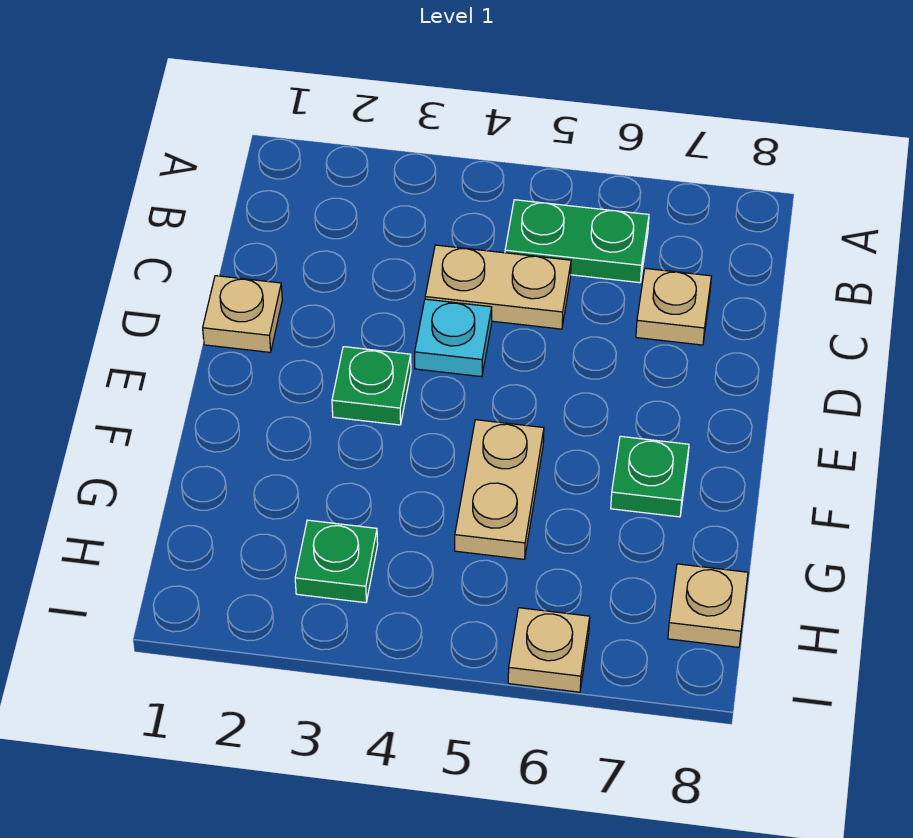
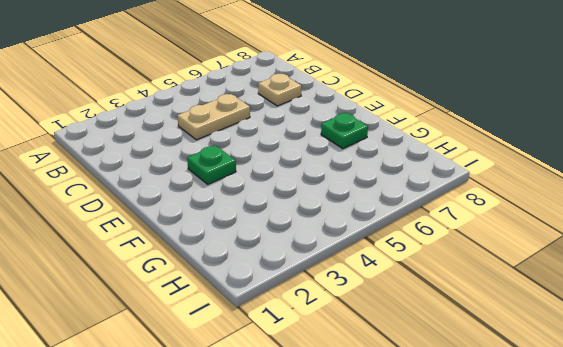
none -> green 1x2 plate [505,200,649,283]
none -> tan 1x1 plate [203,276,282,352]

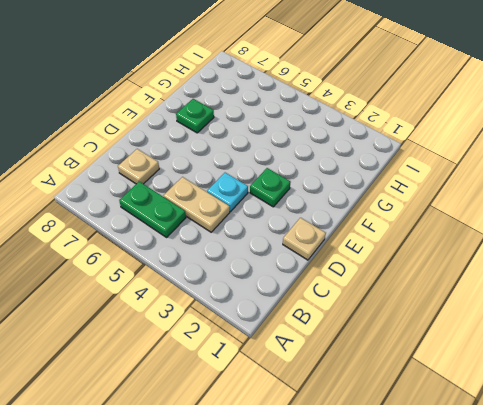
none -> tan 1x2 plate [455,420,544,559]
none -> green 1x1 plate [295,520,378,603]

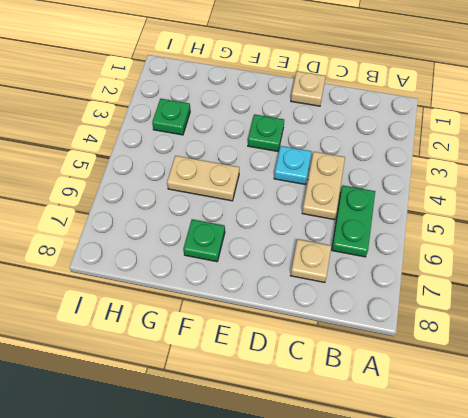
none -> tan 1x1 plate [668,564,748,647]
none -> tan 1x1 plate [508,608,590,692]

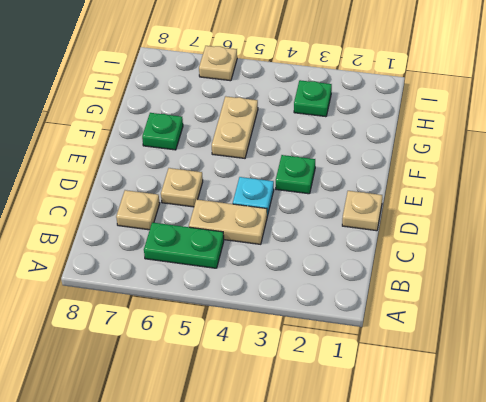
tan 1x1 plate [161,168,203,207] -> tan 1x1 plate moved to [668,564,748,647]

